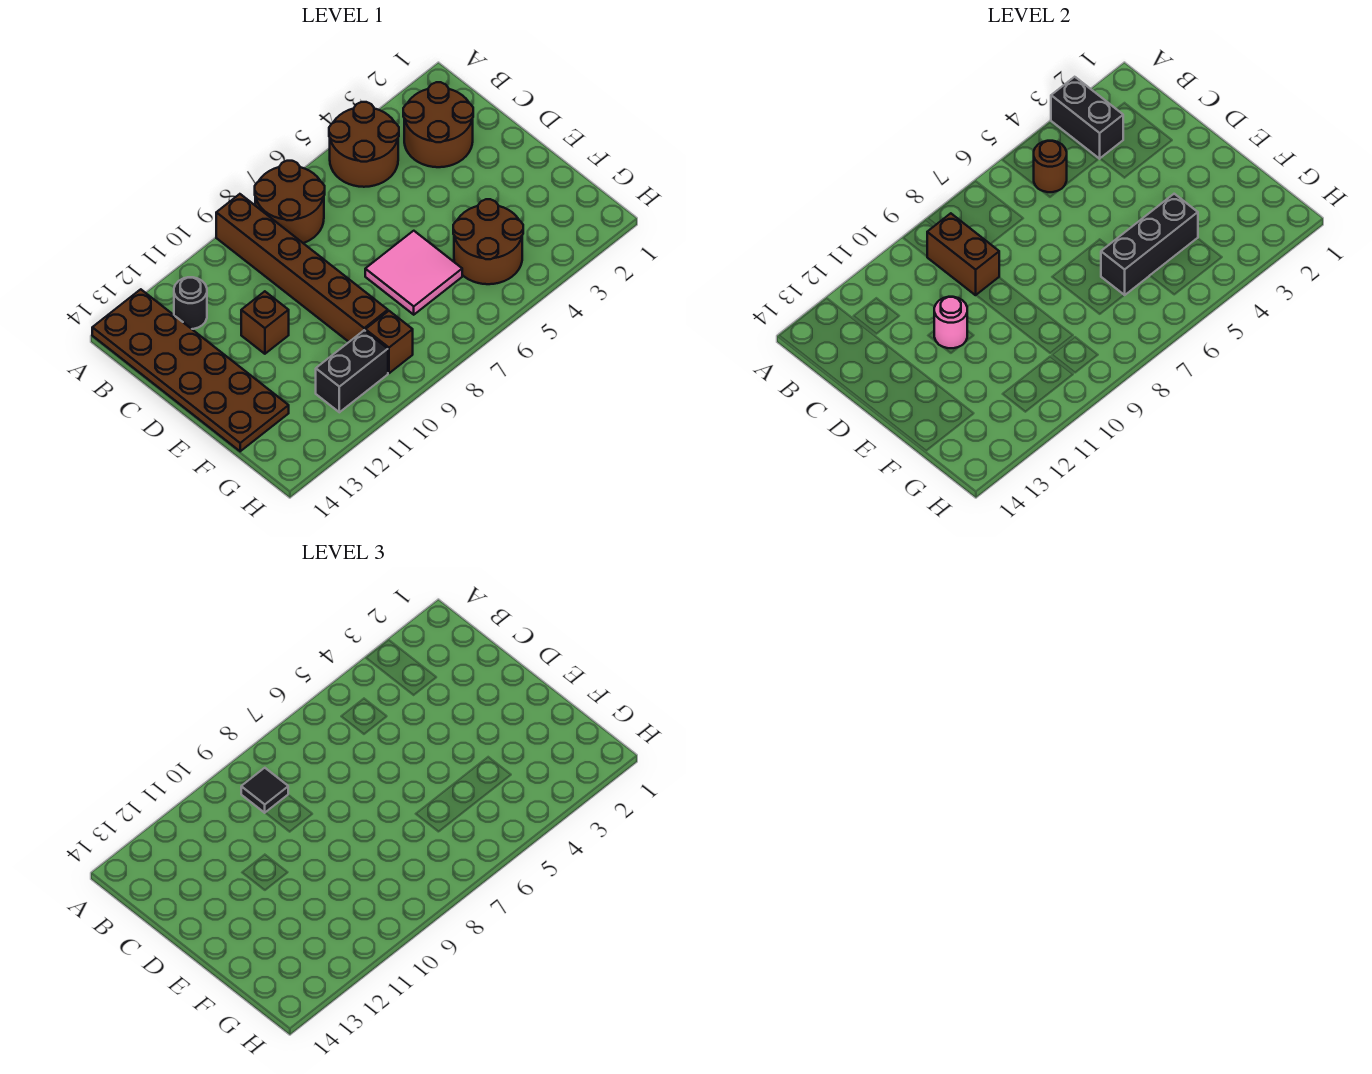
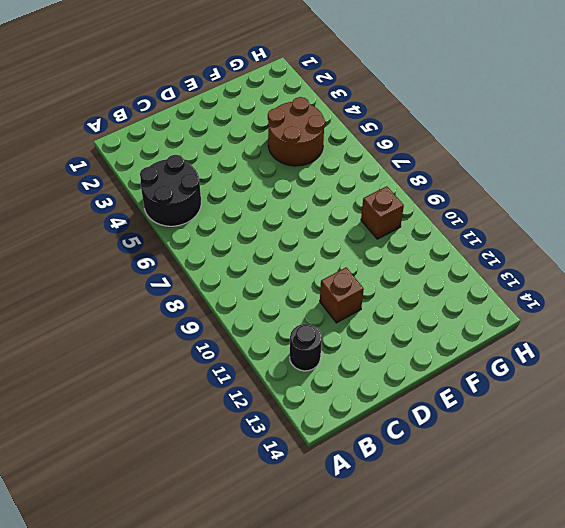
black 2x2 round brick [140,155,201,226] -> brown 2x2 round brick [329,102,399,187]
none -> brown 2x2 round brick [255,161,325,243]
none -> brown 1x6 brick [216,194,388,342]
none -> brown 2x6 plate [92,289,289,451]

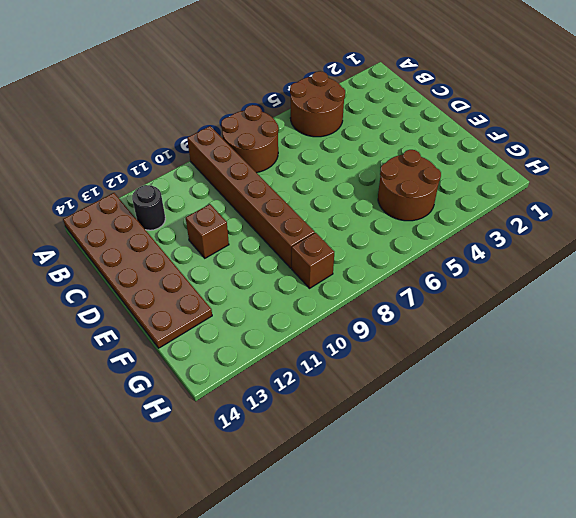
none -> brown 2x2 round brick [403,82,473,167]
none -> pink 2x2 tile [365,231,462,315]
none -> black 1x2 brick [316,330,388,412]

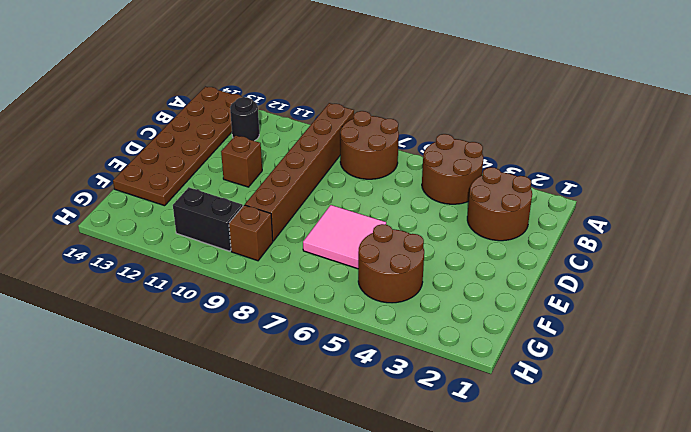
none -> black 1x2 brick [1051,77,1123,159]
none -> brown 1x1 round brick [1034,141,1067,192]
none -> brown 1x2 brick [927,213,999,295]

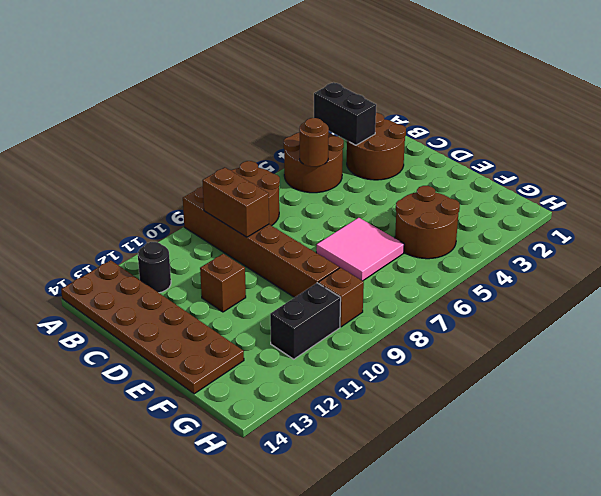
none -> pink 1x1 round brick [934,297,967,348]
none -> black 1x3 brick [1101,194,1198,295]
none -> black 1x1 tile [241,768,288,813]

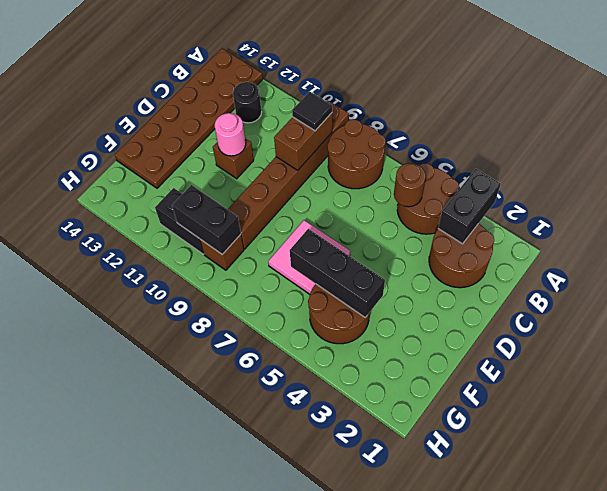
black 1x2 brick [172,185,241,254] -> none

